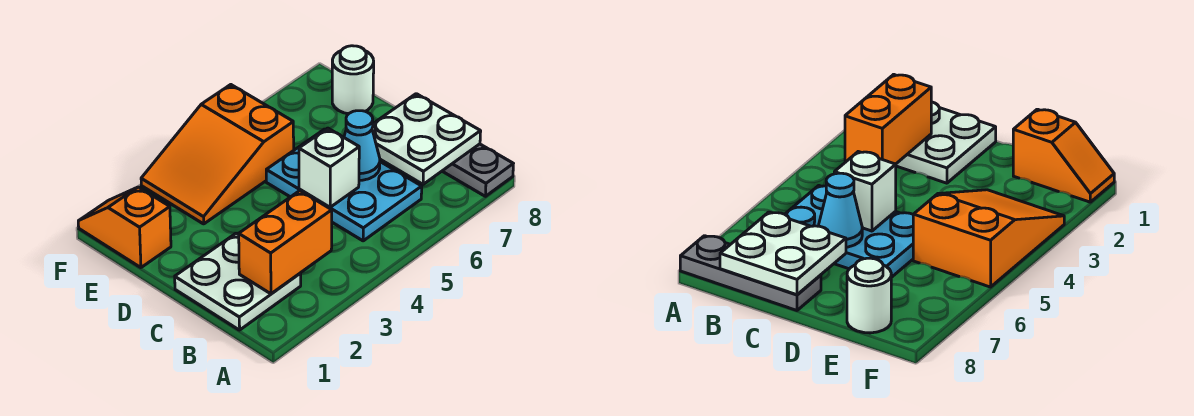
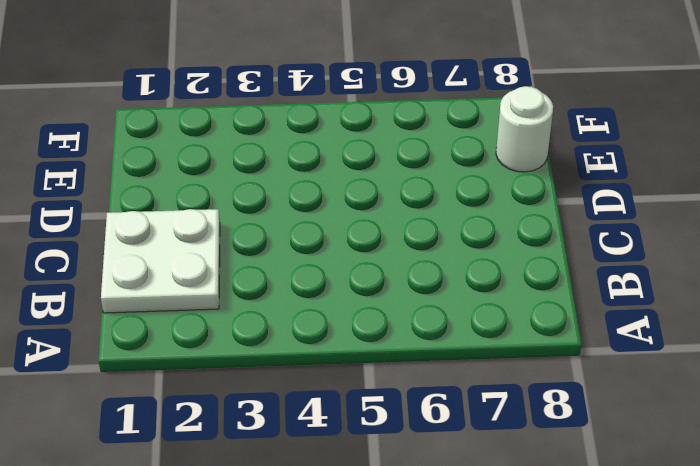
none -> grey 1x3 plate [443,144,513,196]
none -> cyan 2x3 plate [266,129,422,241]

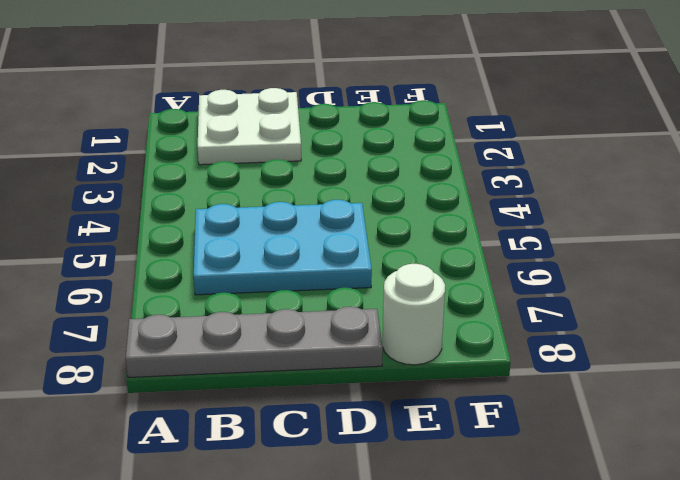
grey 1x4 plate [126,307,383,378] -> grey 1x3 plate [443,144,513,196]
none -> orange 1x2 slope [78,187,171,268]
none -> orange 2x3 slope [141,85,294,224]

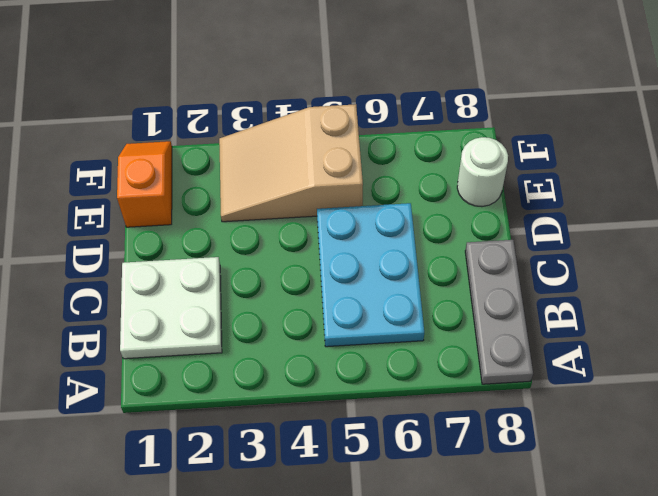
tan 2x3 slope [219,104,363,222] -> orange 2x3 slope [141,85,294,224]
none -> orange 1x2 brick [239,191,332,294]
none -> white 2x2 plate [372,94,481,184]

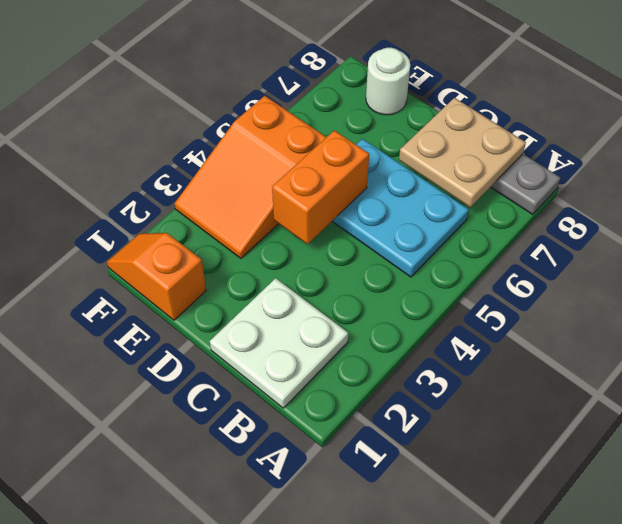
tan 2x2 plate [399,98,526,207] -> white 2x2 plate [372,94,481,184]
orange 1x2 brick [272,130,369,244] -> orange 1x2 brick moved to [239,191,332,294]
none -> white 1x1 brick [299,128,359,207]
none -> cyan 1x1 cone [344,111,380,180]

